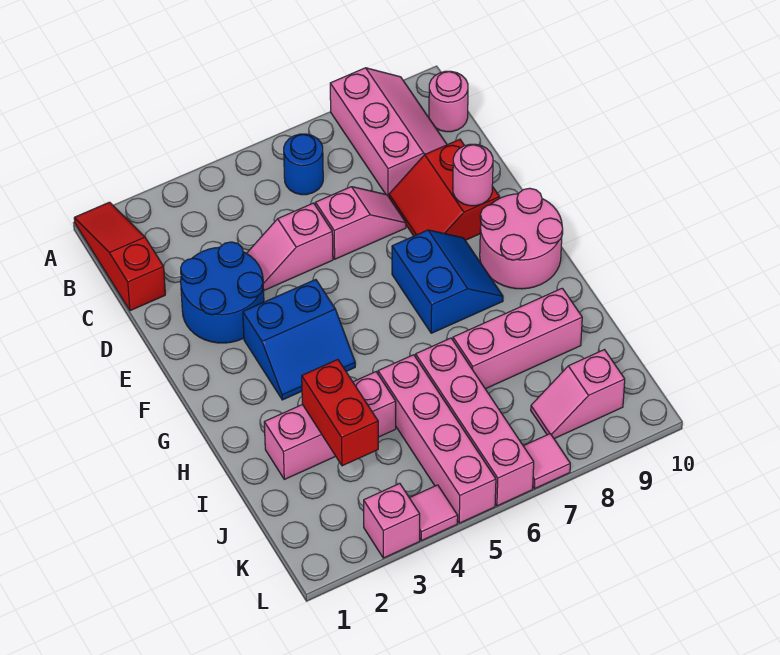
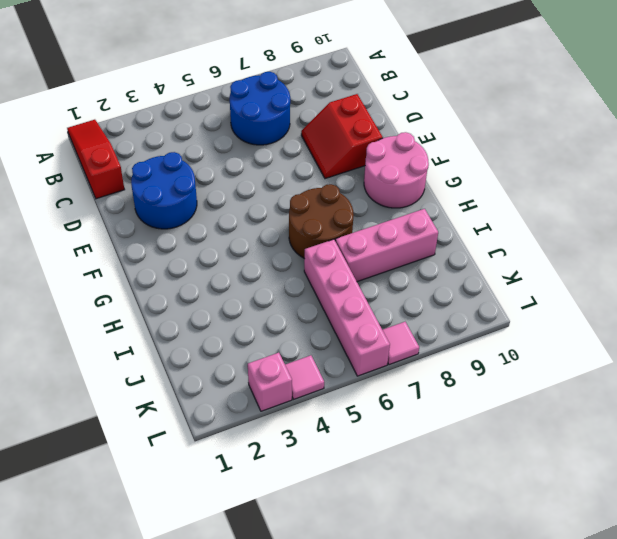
blue 2x2 round brick [230,72,290,145] -> blue 1x1 round brick [284,134,323,195]
brown 2x2 round brick [289,184,354,259] -> blue 2x2 slope [392,230,503,333]
none -> pink 2x3 slope [330,68,447,197]
none -> pink 1x1 round brick [429,71,468,132]
none -> pink 1x2 slope [247,203,333,290]

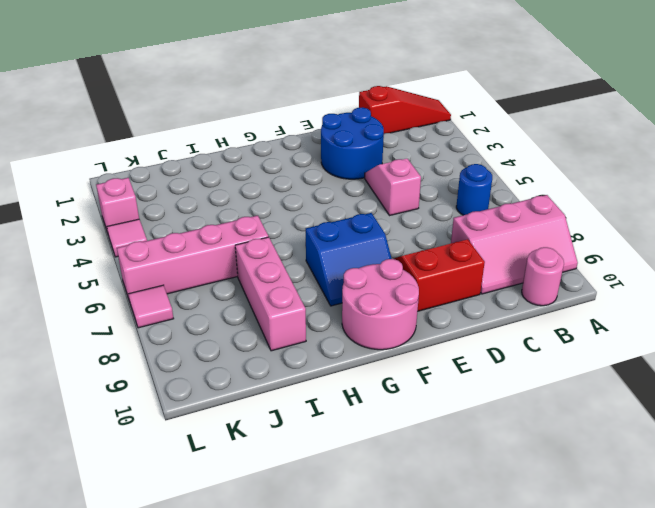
none -> pink 1x2 slope [315,187,406,259]
none -> blue 2x2 slope [243,280,355,400]
none -> pink 1x3 brick [264,372,396,479]

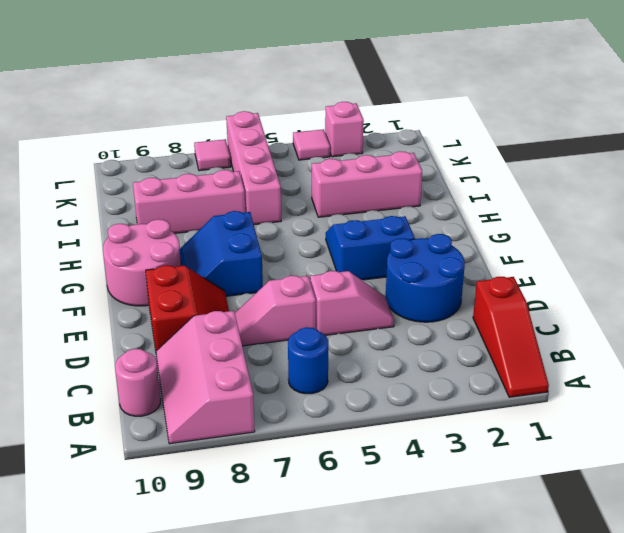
none -> pink 1x4 brick [378,355,496,523]
none -> pink 1x2 slope [531,350,625,439]
none -> pink 1x1 round brick [453,144,493,206]

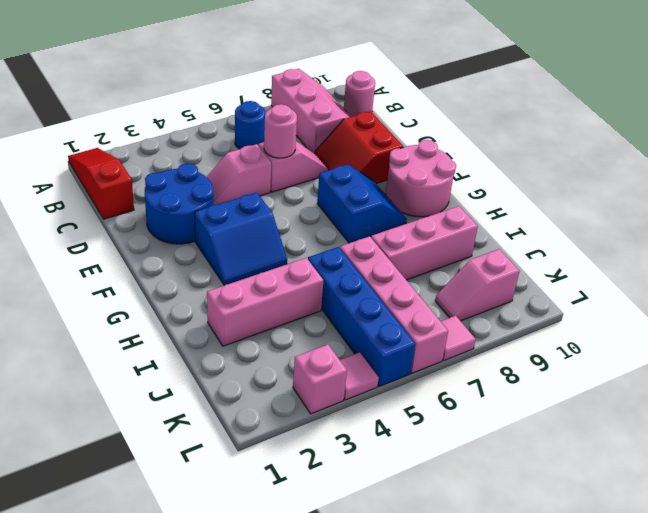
pink 1x1 round brick [264,104,297,158] -> pink 1x1 round brick moved to [453,144,493,206]
blue 1x4 brick [308,247,415,387] -> pink 1x4 brick [378,355,496,523]
none -> red 1x2 brick [302,360,378,466]

